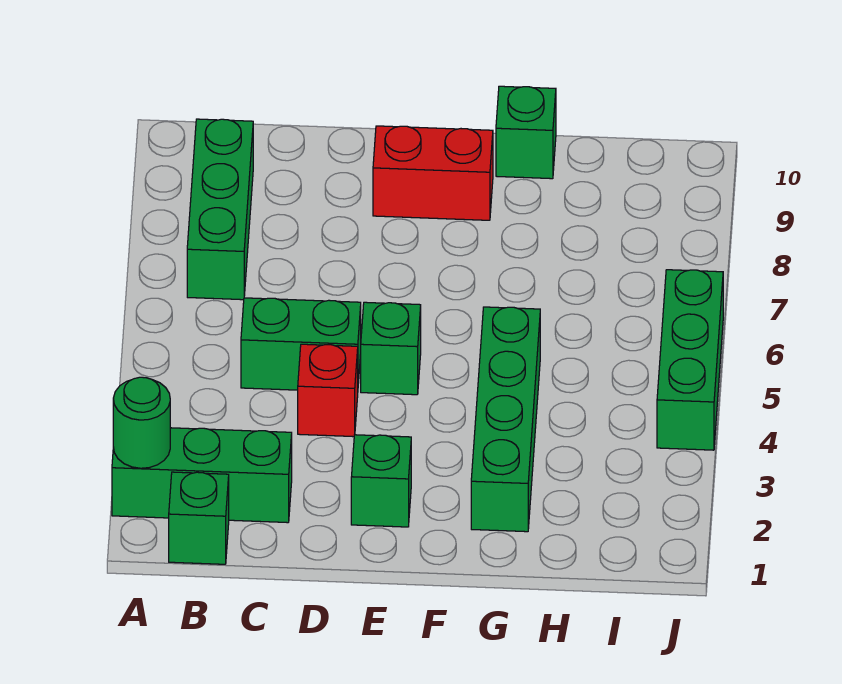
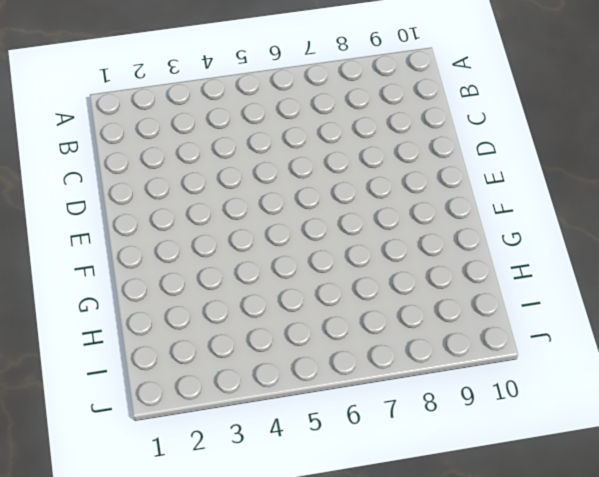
none -> green 1x3 brick [112,428,292,523]
none -> green 1x1 brick [169,472,229,564]
none -> green 1x3 brick [187,119,253,300]

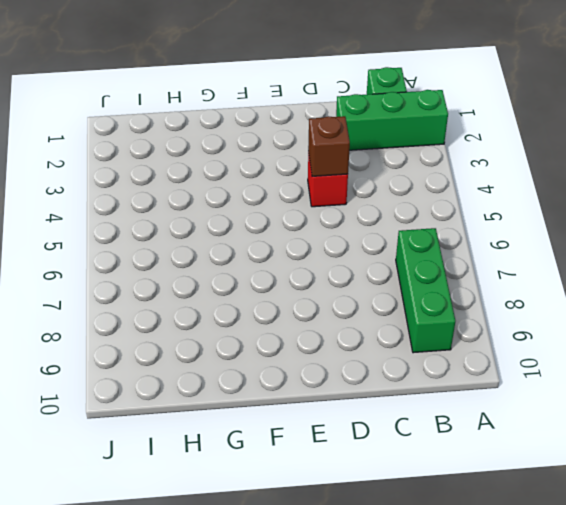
brown 1x1 brick [308,116,350,176] -> none
none -> green 1x2 brick [241,298,361,390]
none -> green 1x1 brick [351,435,411,527]
none -> green 1x1 brick [361,302,421,395]

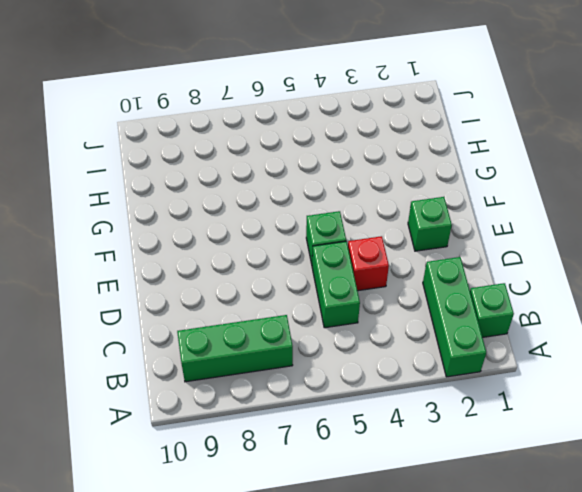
none -> red 1x2 brick [373,126,493,220]
none -> green 1x4 brick [471,307,540,532]
none -> green 1x1 brick [496,86,556,179]

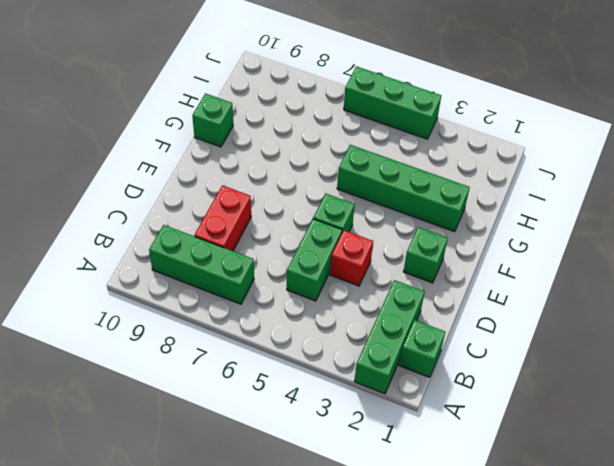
red 1x2 brick [194,185,251,251] -> red 1x2 brick moved to [373,126,493,220]
none -> green 1x1 round brick [113,377,170,468]

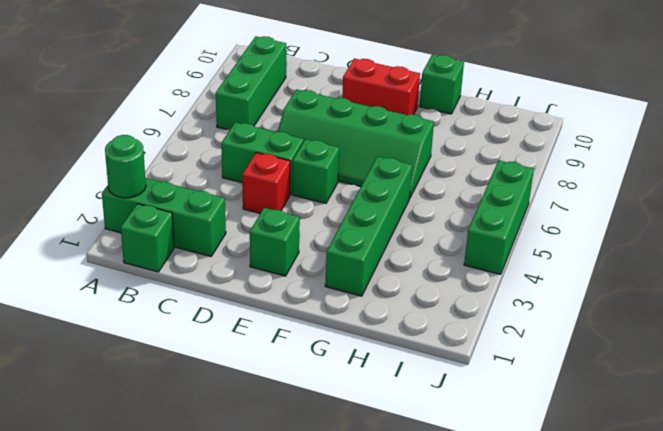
green 2x4 slope [278,90,434,197] -> none

